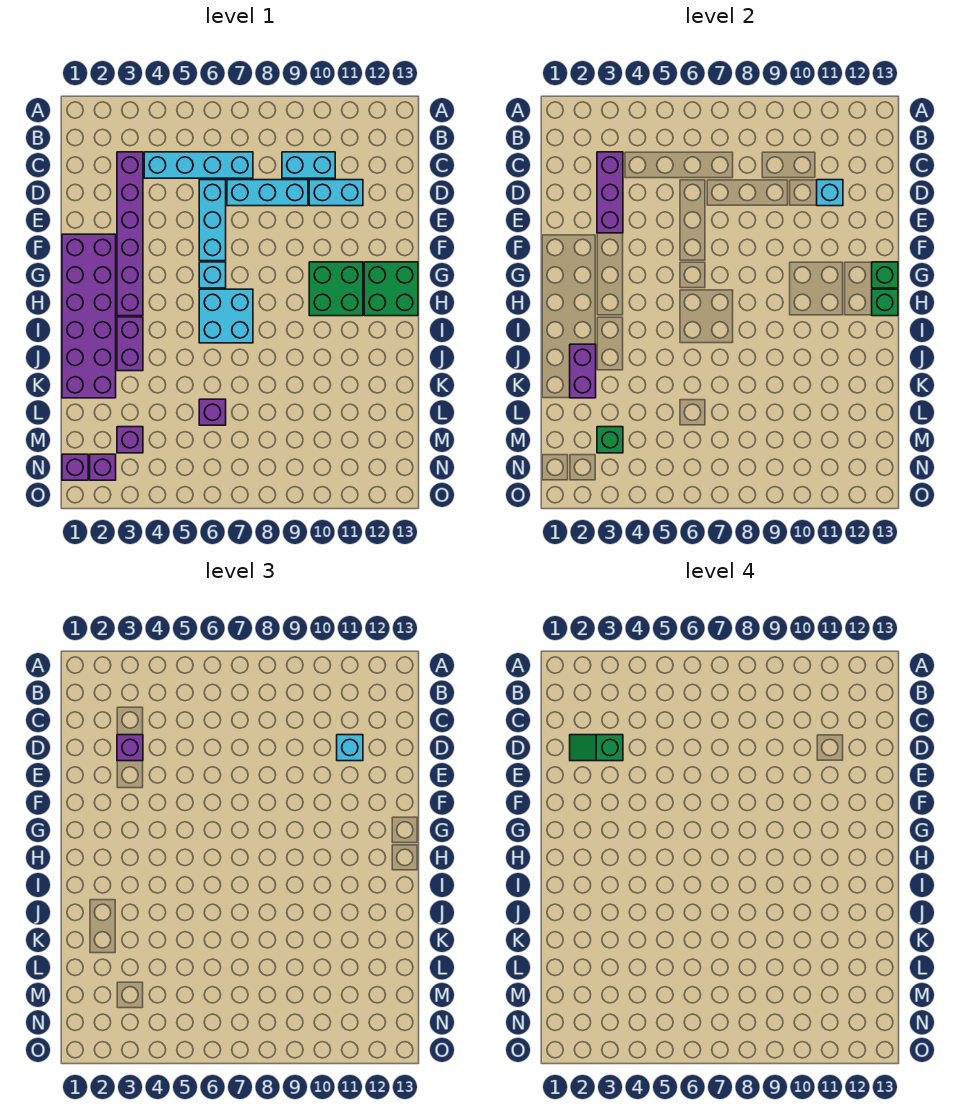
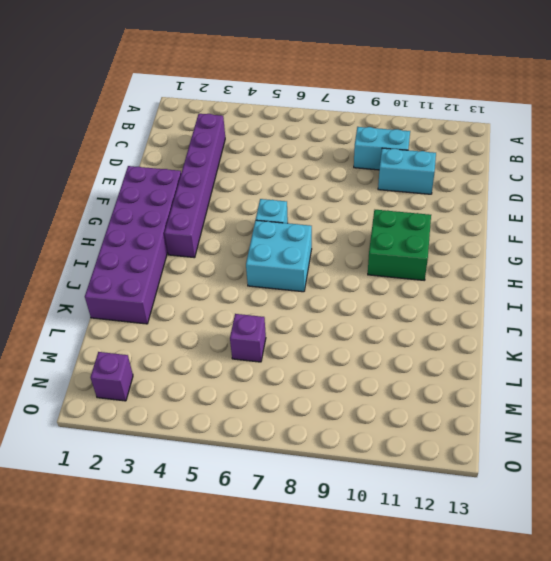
none -> cyan 1x4 brick [144,152,253,178]
none -> cyan 1x3 brick [199,180,226,261]
none -> cyan 1x3 brick [227,180,308,206]

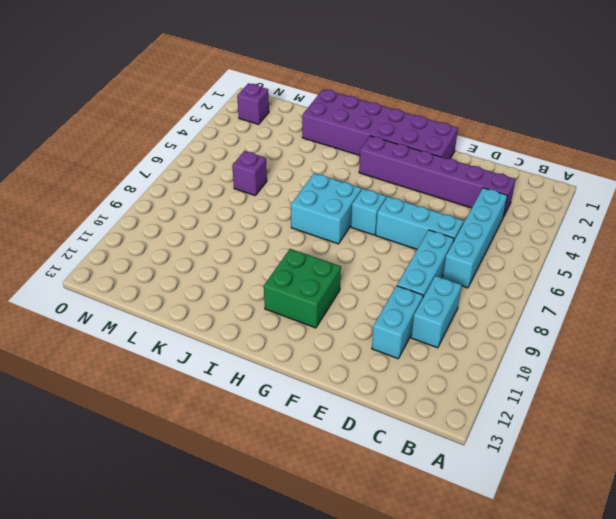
none -> green 2x2 brick [364,262,418,316]
none -> purple 1x2 brick [117,317,143,371]
none -> purple 1x1 brick [117,427,143,453]

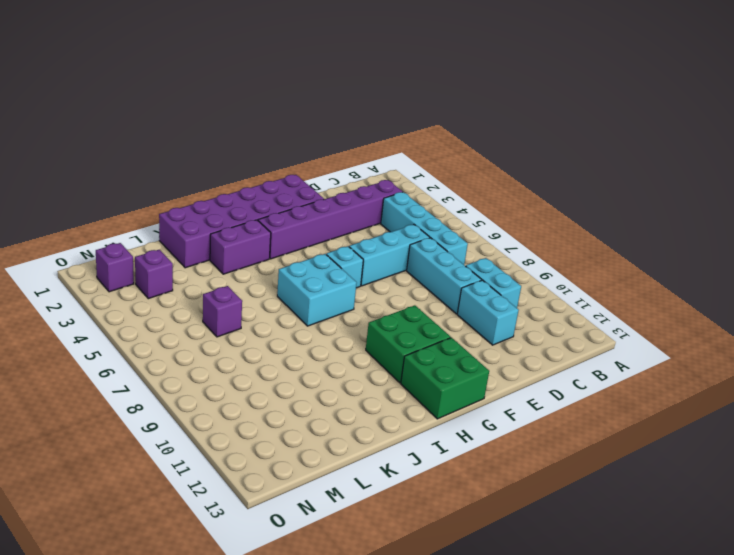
none -> purple 1x1 brick [62,454,88,480]
none -> purple 1x3 brick [597,152,623,233]
none -> cyan 1x1 brick [817,180,843,206]

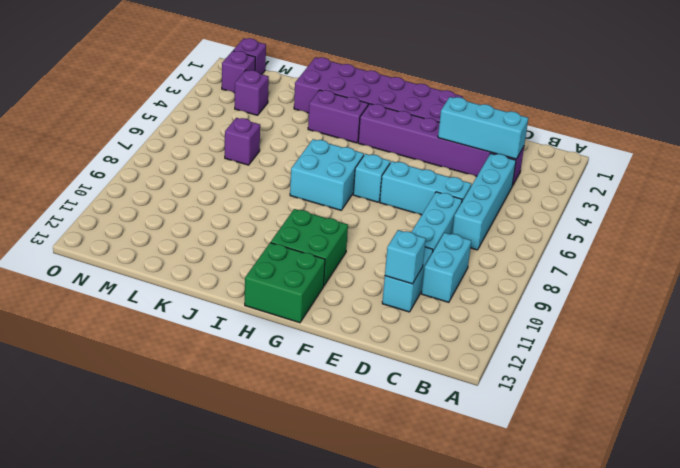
cyan 1x3 brick [438,97,528,159] -> purple 1x3 brick [597,152,623,233]
none -> green 1x1 brick [872,262,898,288]
none -> green 1x1 brick [872,289,898,316]
none -> purple 1x2 brick [570,344,596,398]

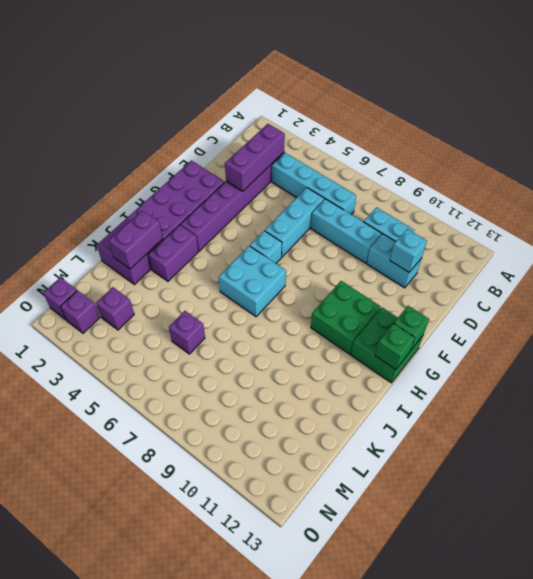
none -> green 1x1 brick [597,427,623,453]
none -> purple 1x1 brick [117,735,143,761]
none -> cyan 1x1 brick [337,735,363,761]

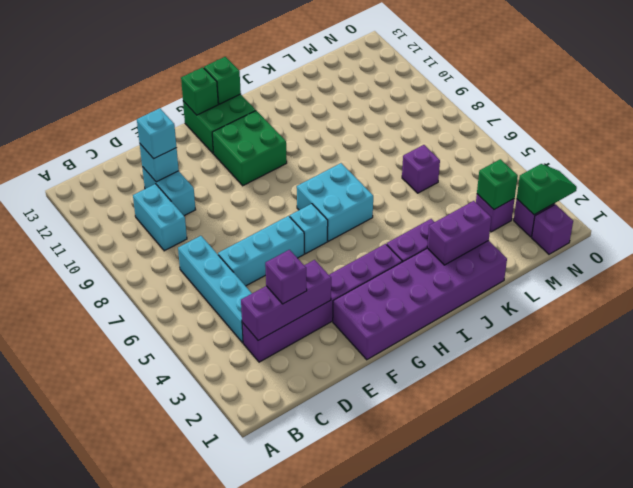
green 1x2 slope [517,164,577,215] -> green 1x2 slope turned to [570,735,623,761]
none -> cyan 1x3 brick [227,180,308,206]

